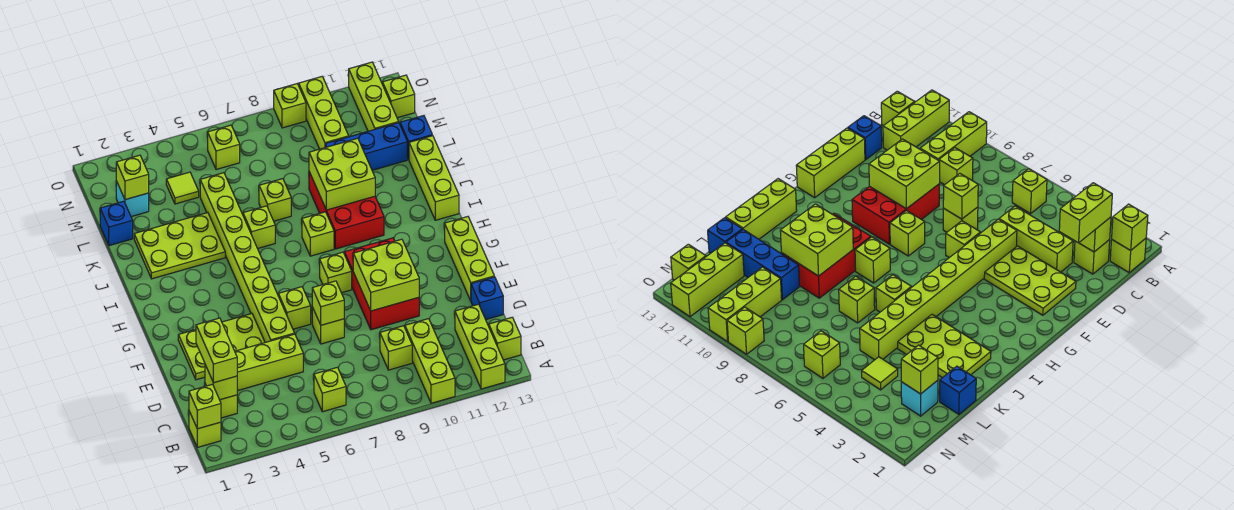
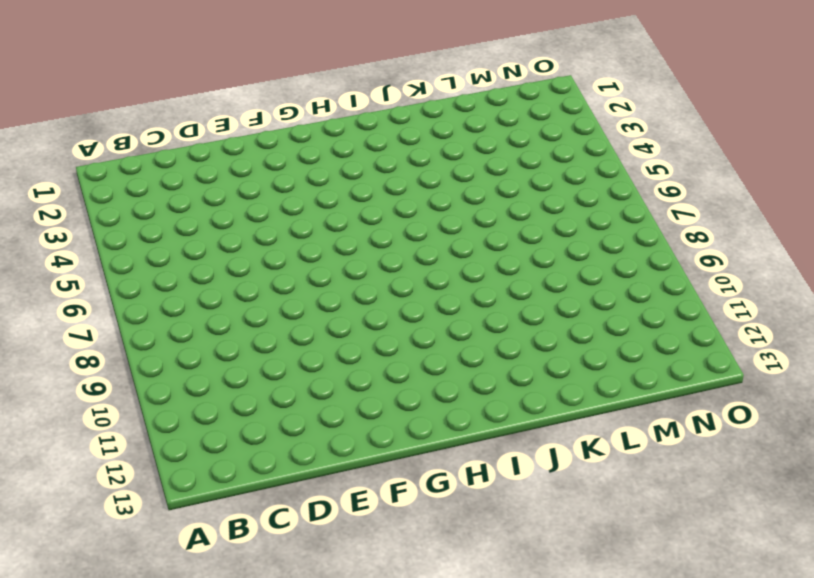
none -> lime 1x3 brick [405,319,455,403]
none -> lime 1x3 brick [455,304,505,389]
none -> lime 1x1 brick [189,411,221,447]
none -> lime 1x1 brick [314,367,346,412]

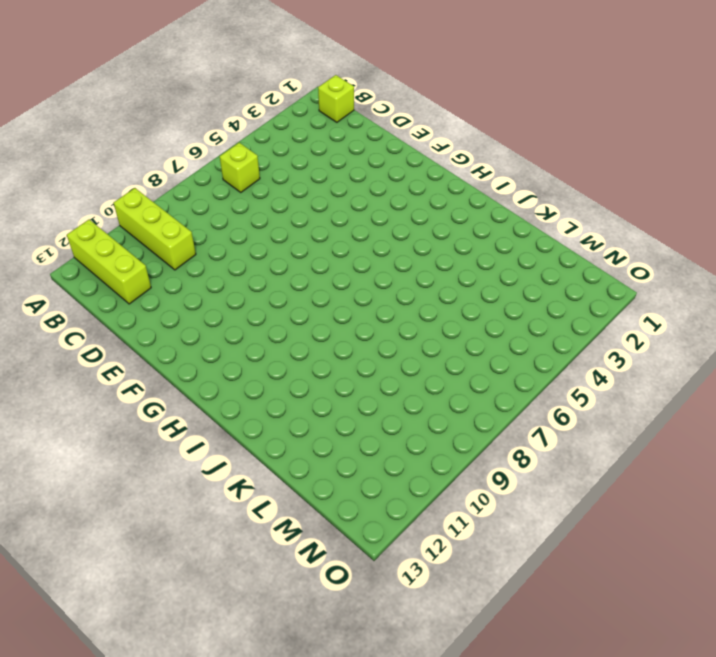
none -> lime 1x1 brick [489,317,521,360]
none -> lime 1x1 brick [205,384,237,418]
none -> lime 1x1 brick [380,326,412,370]
none -> lime 1x3 brick [235,334,303,391]

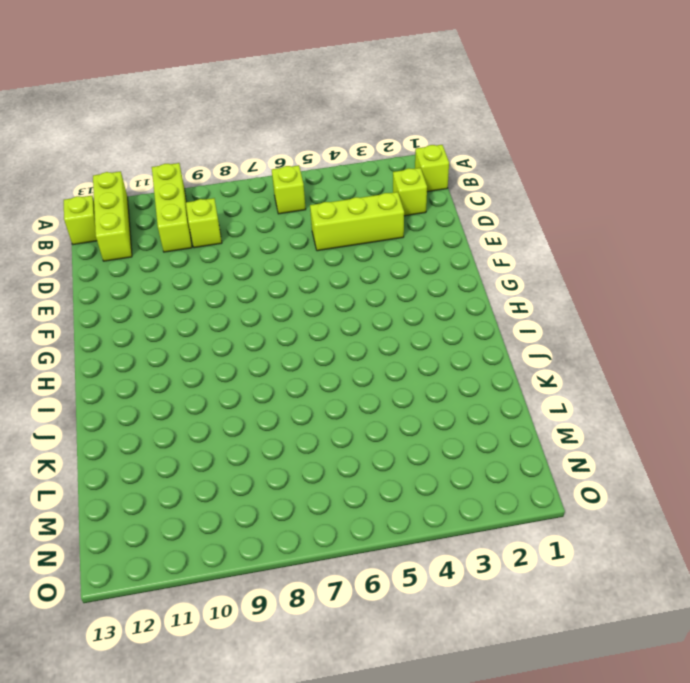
none -> blue 1x1 brick [471,277,503,320]
none -> lime 2x3 plate [178,314,265,380]
none -> lime 1x8 brick [200,173,295,342]
none -> lime 1x1 brick [312,307,344,344]

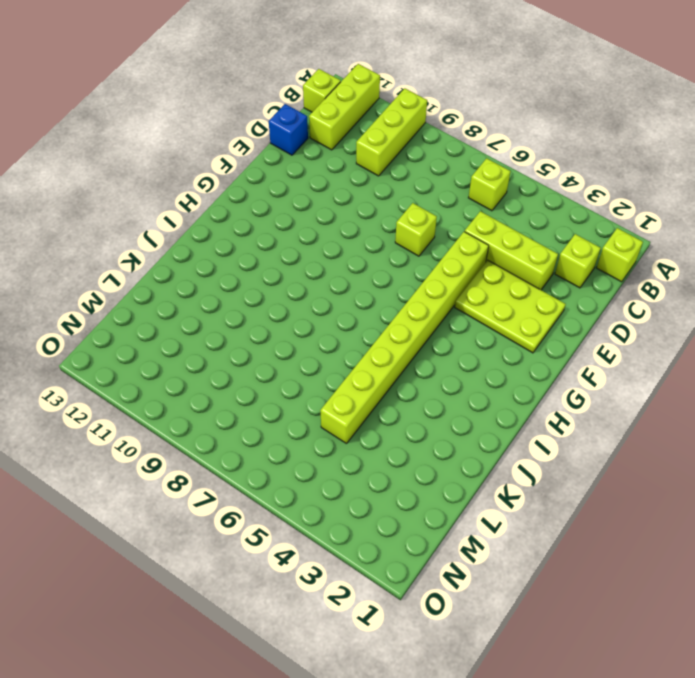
none -> lime 1x1 brick [380,326,412,370]
none -> red 2x3 brick [345,238,419,330]
none -> lime 1x3 brick [445,217,494,301]
none -> lime 1x1 brick [278,287,311,329]

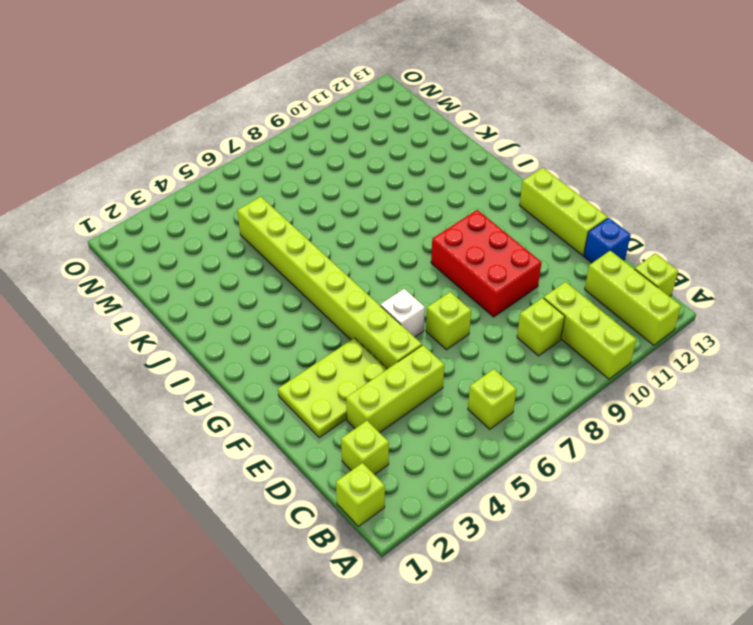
white 1x1 brick [381,289,425,337] -> lime 1x1 brick [278,287,311,329]
none -> lime 1x1 brick [320,252,352,293]
none -> lime 1x1 brick [302,212,334,256]
none -> red 2x3 brick [309,172,384,249]
none -> lime 1x3 brick [409,136,459,220]

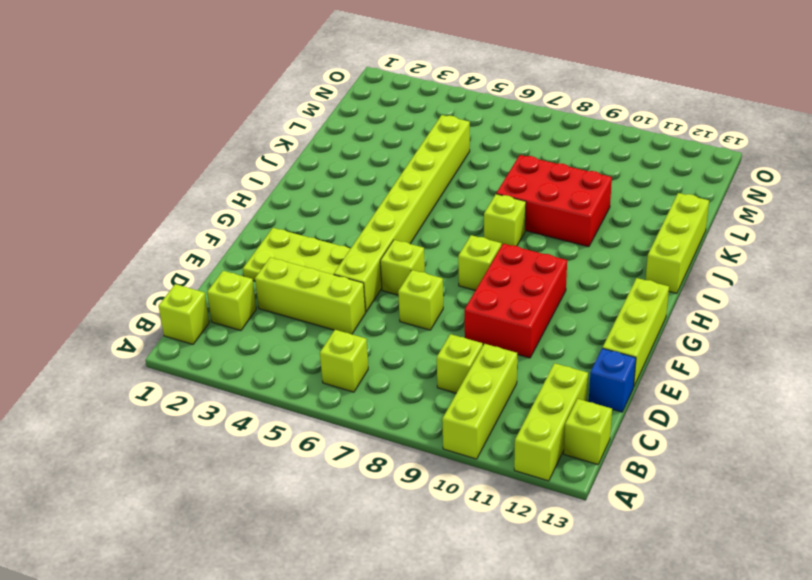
red 2x3 brick [496,155,612,247] -> red 2x3 brick turned to [309,172,384,249]
none -> lime 2x3 plate [134,213,225,279]
none -> lime 1x1 brick [243,206,275,249]
none -> lime 1x1 brick [259,179,291,221]
none -> blue 1x1 brick [100,201,133,246]

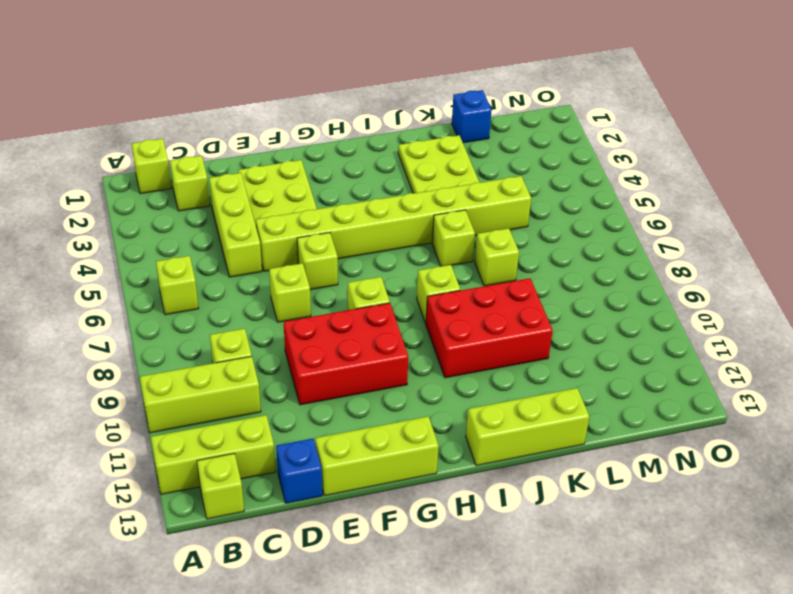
none -> blue 1x3 brick [325,123,407,170]
none -> blue 1x1 brick [400,116,432,159]
none -> cyan 1x1 brick [116,181,149,217]
none -> lime 1x1 tile [166,172,199,204]

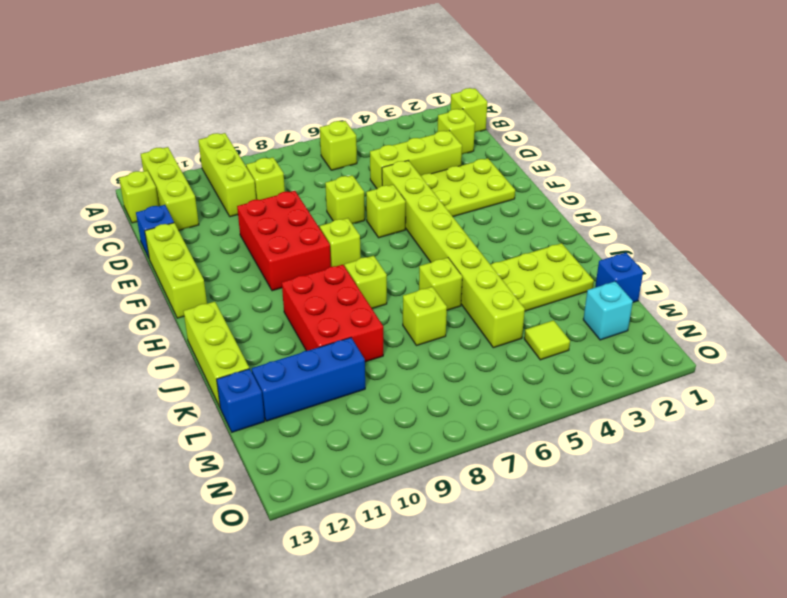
none -> lime 1x3 brick [299,77,349,149]
none -> lime 1x3 brick [349,62,399,131]
none -> lime 1x1 brick [208,125,240,170]
none -> lime 1x1 brick [383,75,415,118]

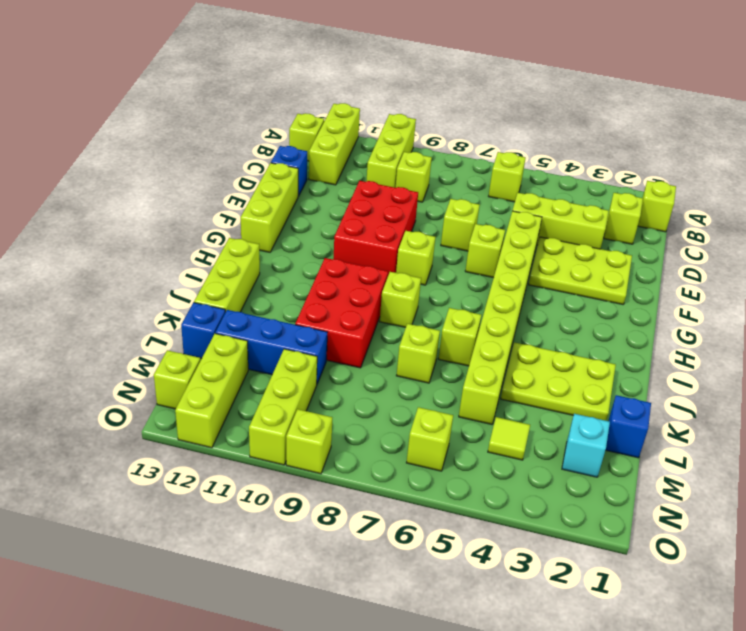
none -> lime 1x1 brick [189,384,221,429]
none -> lime 1x1 brick [205,365,237,400]
none -> lime 1x1 brick [312,281,344,325]
none -> lime 2x2 brick [353,239,419,311]

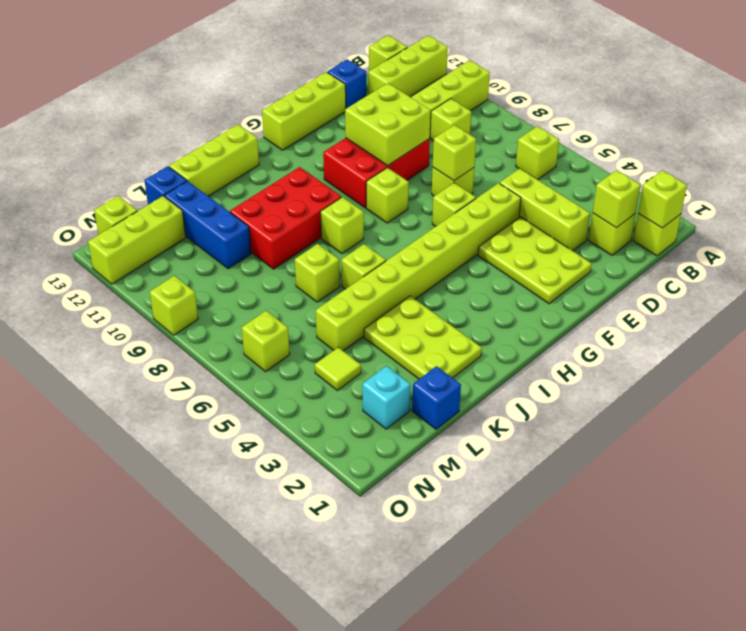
none -> lime 1x3 brick [299,77,349,149]
none -> lime 2x2 brick [309,138,375,210]
none -> lime 1x1 brick [116,155,149,200]
none -> lime 1x2 brick [196,318,237,383]

